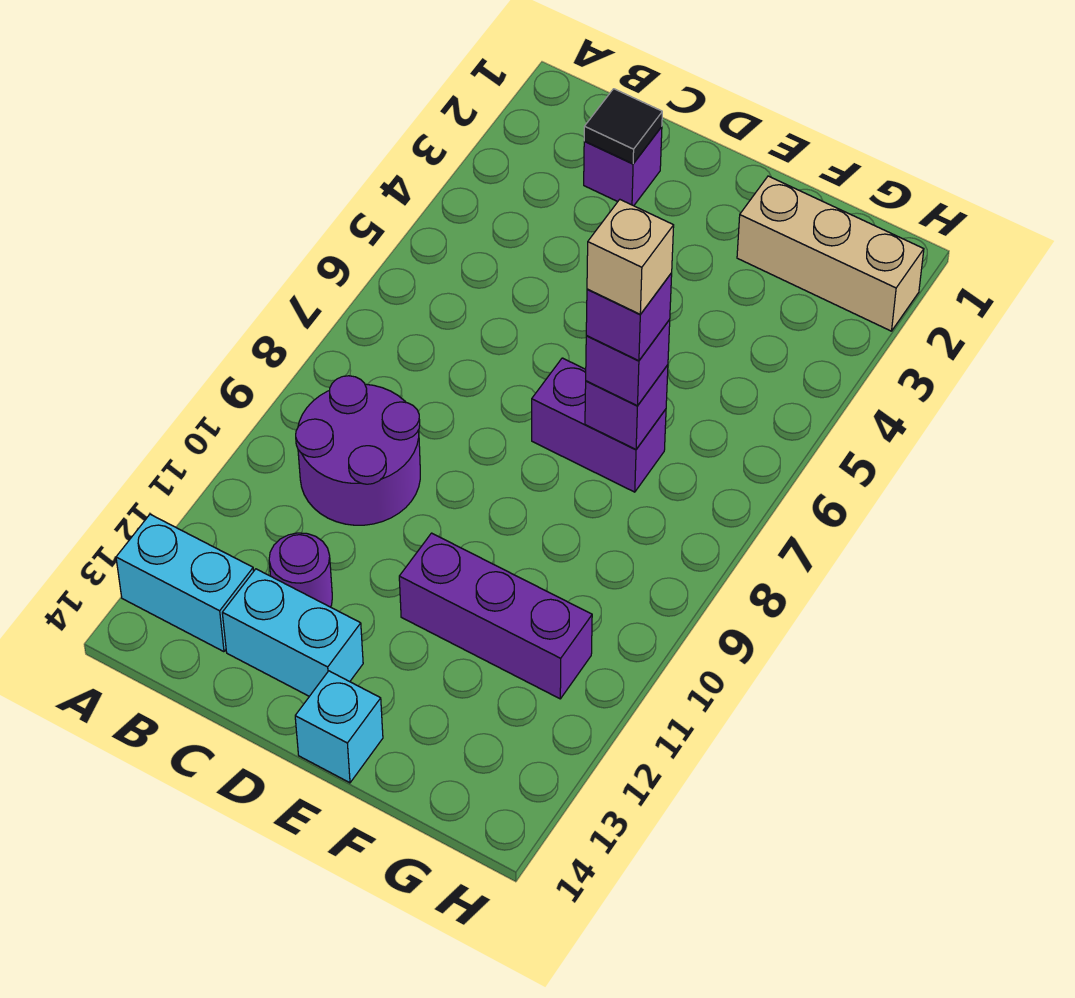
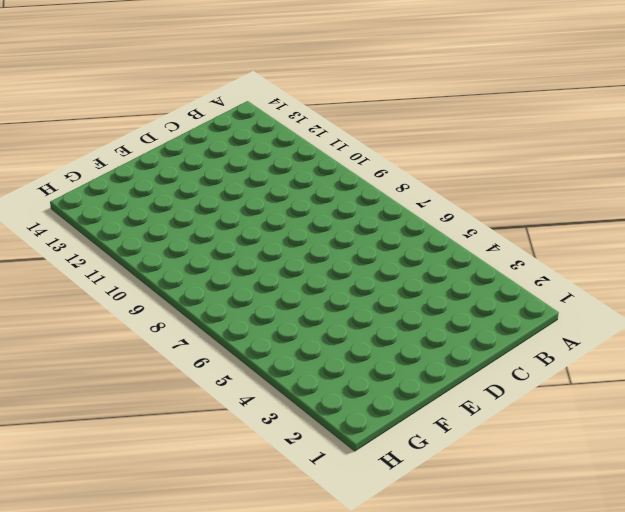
none -> cyan 1x2 brick [116,514,254,652]
none -> purple 2x2 round brick [296,376,420,525]
none -> purple 1x1 brick [584,127,662,206]

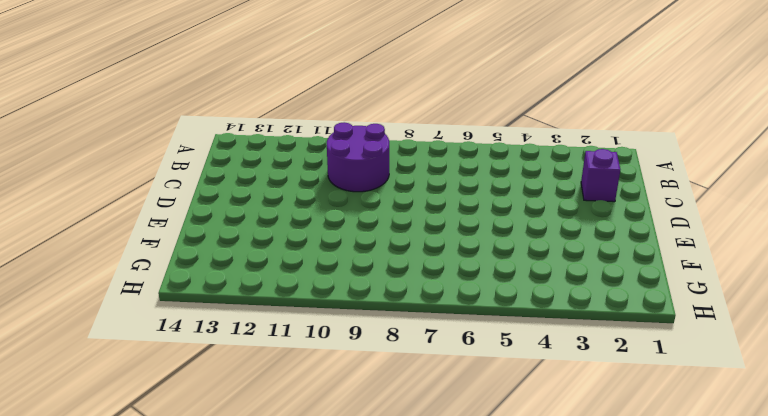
none -> cyan 1x2 brick [116,514,254,652]
none -> purple 1x1 round brick [269,533,332,607]
none -> cyan 1x2 brick [222,569,363,696]

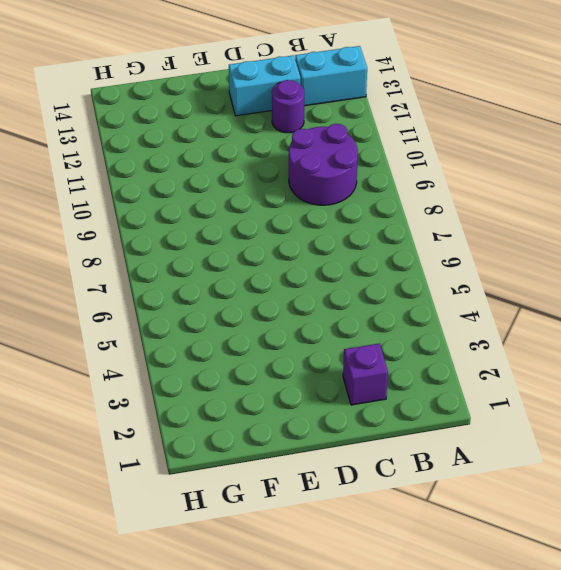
none -> purple 1x2 brick [532,358,666,492]
none -> purple 1x3 brick [399,533,592,699]
none -> cyan 1x1 brick [295,671,383,783]

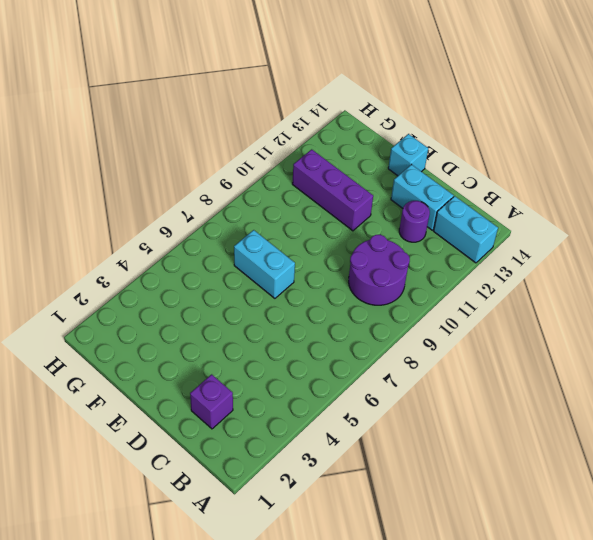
cyan 1x2 brick [234,230,295,298] -> purple 1x2 brick [532,358,666,492]
none -> tan 1x3 brick [737,176,924,331]
none -> black 1x1 tile [584,89,662,164]
none -> purple 1x1 brick [585,365,668,450]

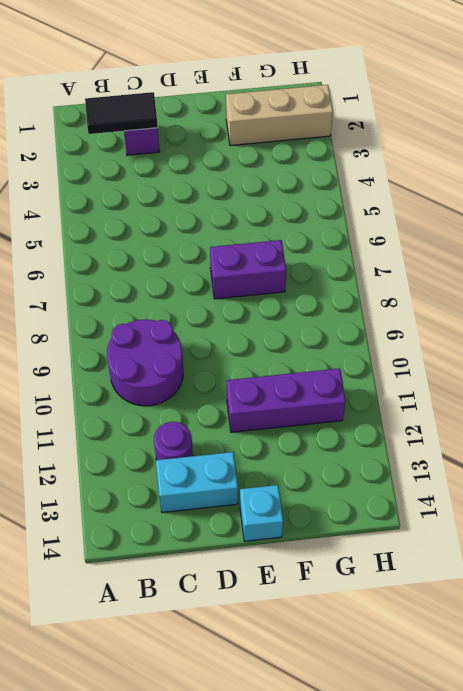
black 1x2 tile [85,92,158,134] -> black 1x1 tile [584,89,662,164]
none -> cyan 1x2 brick [116,514,254,652]
none -> purple 1x1 brick [585,365,668,450]
none -> purple 1x1 brick [586,320,670,406]

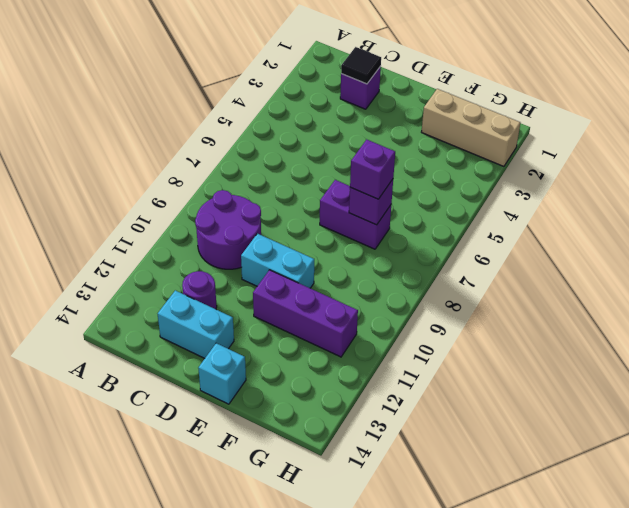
cyan 1x2 brick [241,234,314,288] -> cyan 1x2 brick moved to [116,514,254,652]
none -> purple 1x1 brick [586,273,672,361]
none -> tan 1x1 brick [587,200,674,314]

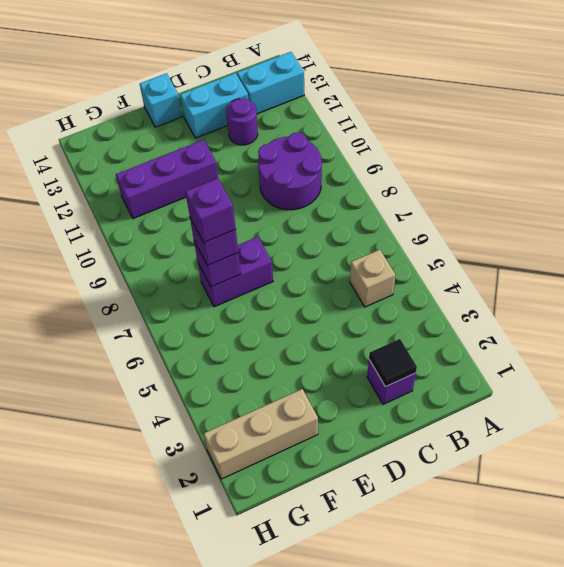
tan 1x1 brick [350,250,395,307] -> tan 1x1 brick moved to [587,200,674,314]

